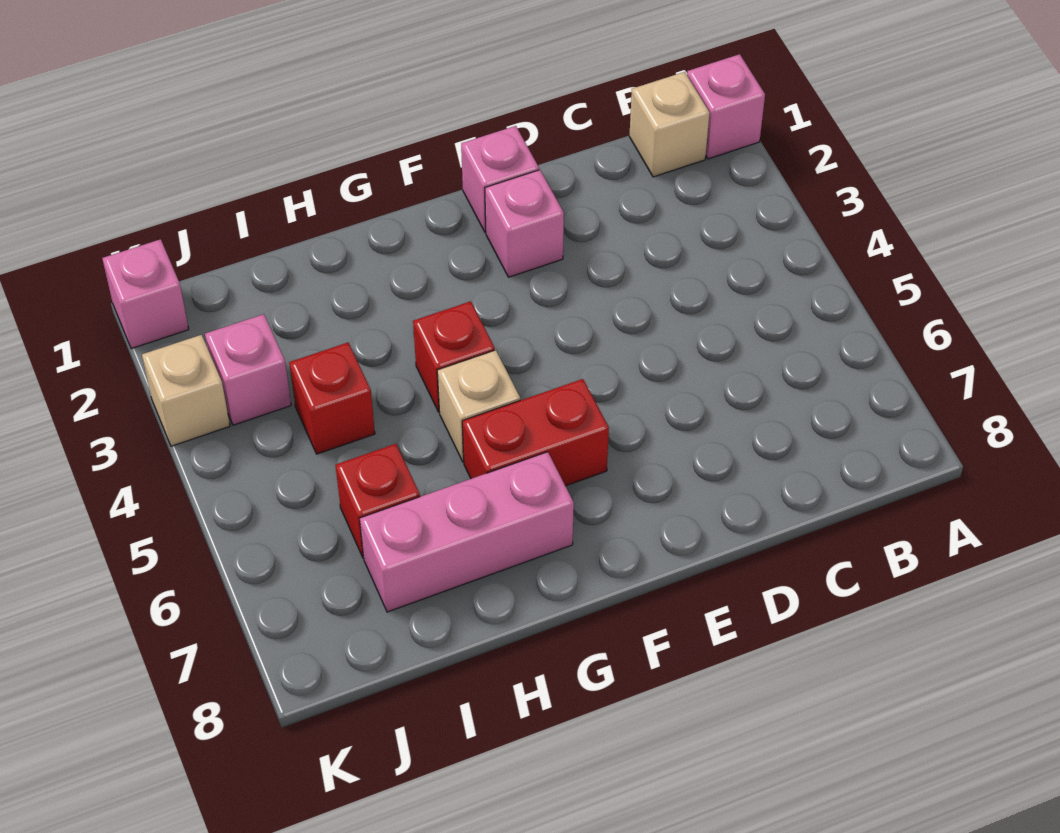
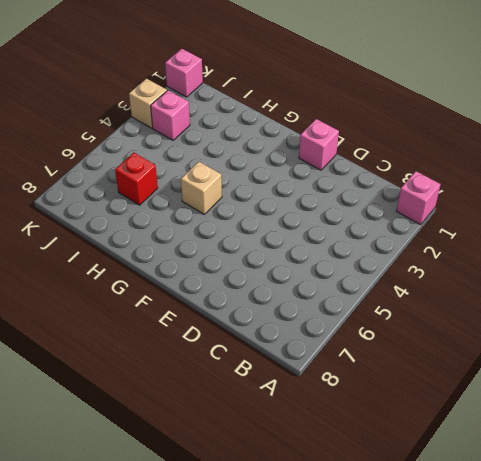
none -> tan 1x1 brick [629,72,710,177]
none -> pink 1x1 brick [485,170,564,277]
none -> red 1x2 brick [462,379,609,486]

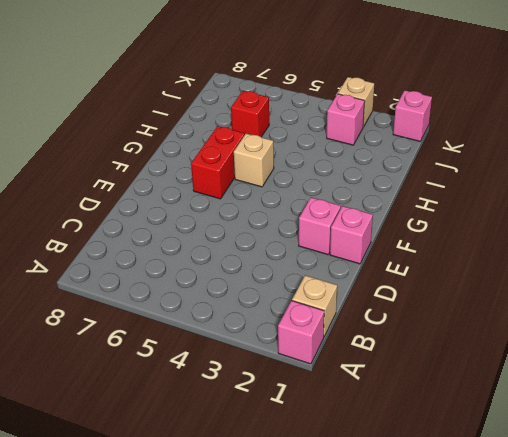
none -> red 1x1 brick [413,301,495,412]
none -> pink 1x3 brick [359,452,574,612]
none -> red 1x1 brick [289,343,375,454]

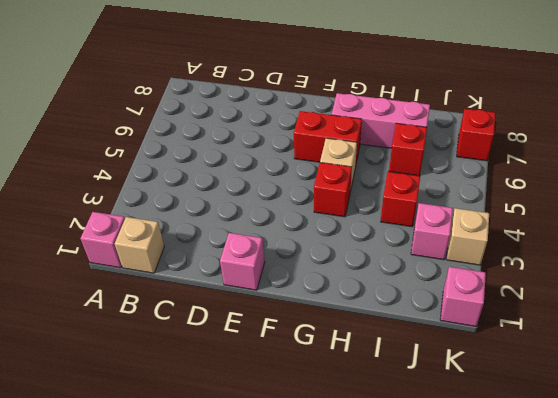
red 1x1 brick [457,109,495,161] -> none
none -> pink 1x1 brick [485,170,564,277]

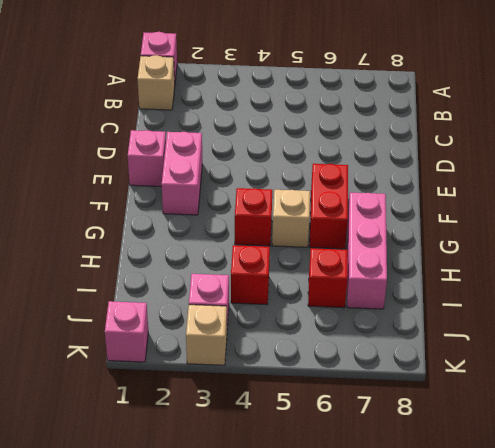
pink 1x2 brick [162,132,202,215] -> pink 1x1 brick [485,170,564,277]

